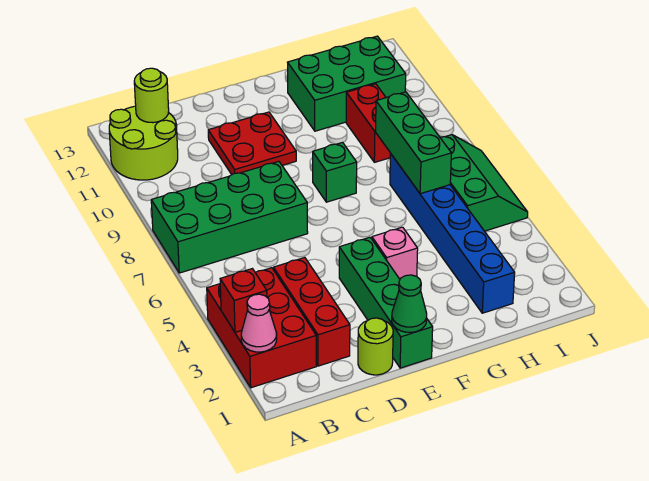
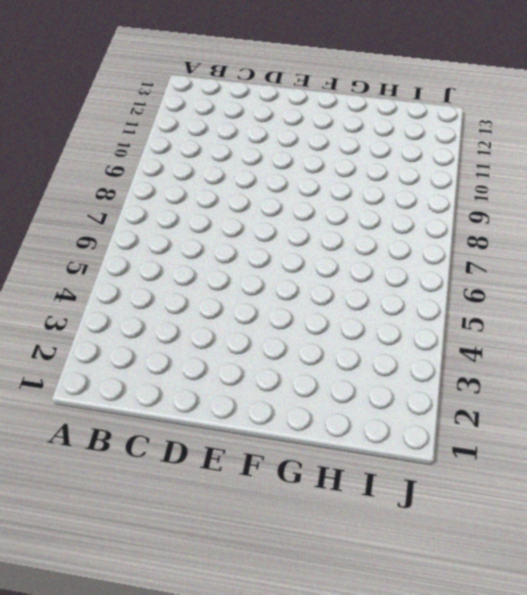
none -> red 2x3 brick [207,268,316,388]
none -> green 2x4 brick [151,162,308,273]
none -> lime 2x2 round brick [109,106,178,180]

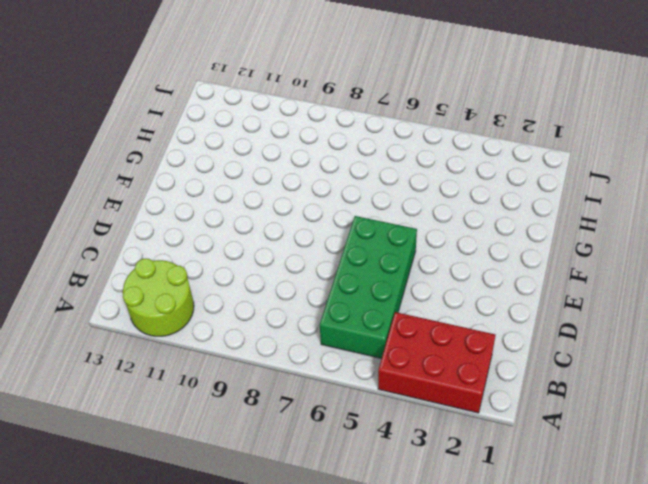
green 2x4 brick [320,216,417,358] -> green 2x4 brick moved to [151,162,308,273]
none -> red 1x3 brick [274,258,350,366]
none -> lime 1x1 round brick [358,318,393,375]
none -> red 2x2 plate [208,112,296,175]

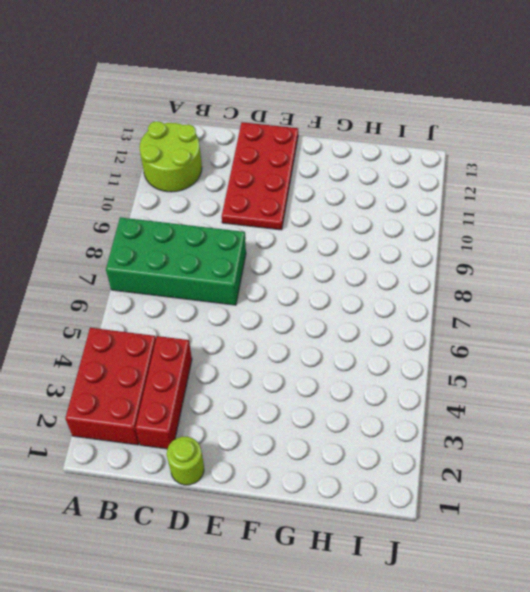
red 2x4 plate [222,122,298,230] -> red 2x2 plate [208,112,296,175]
none -> green 1x4 brick [339,237,433,368]
none -> pink 1x1 brick [372,227,418,279]
none -> green 1x1 brick [313,143,357,202]

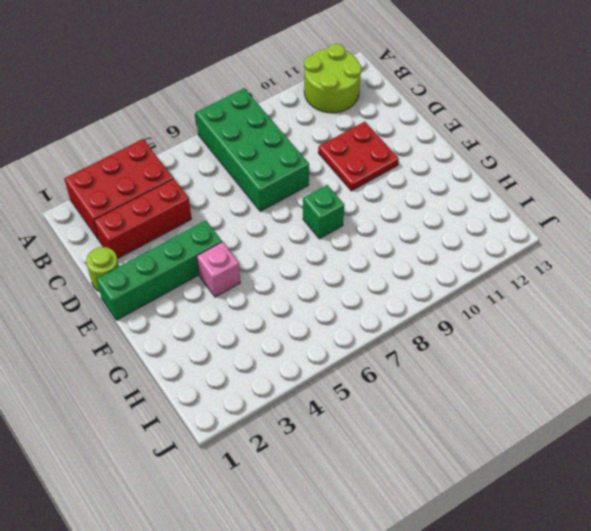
none -> green 2x3 brick [288,36,406,131]
none -> blue 1x6 brick [390,153,515,313]
none -> red 1x2 brick [346,84,390,162]

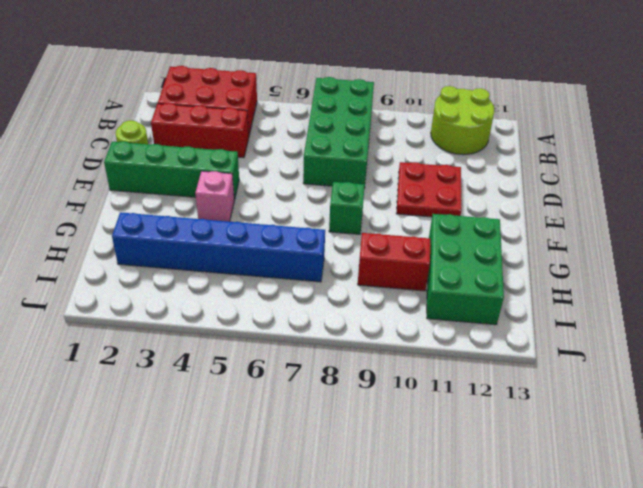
none -> green 2x3 slope [440,135,528,231]
none -> pink 1x1 cone [241,294,277,352]
none -> red 1x1 brick [220,269,267,332]

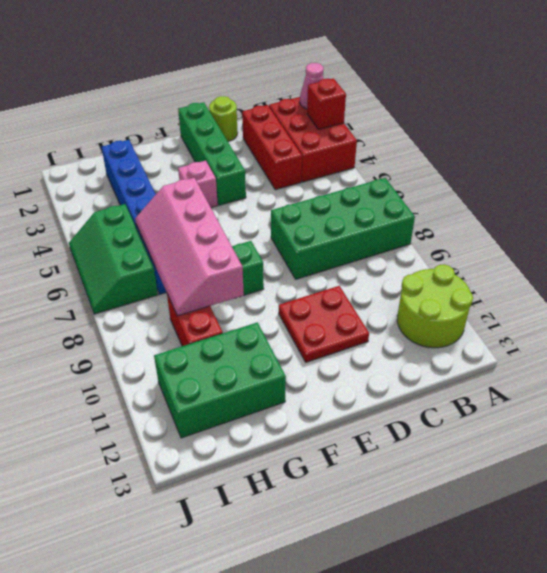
pink 2x4 slope [135,178,244,316] -> green 1x3 brick [376,92,451,194]
none -> lime 1x1 round brick [134,68,169,123]
none -> green 1x1 cone [392,275,427,332]

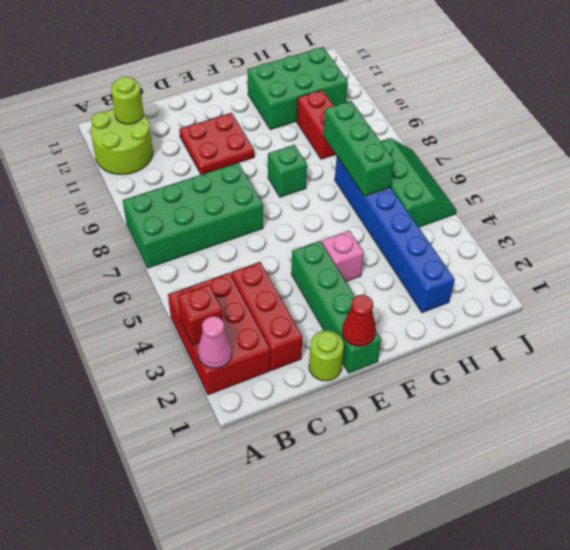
red 1x1 cone [342,295,376,346] -> green 1x1 cone [392,275,427,332]

